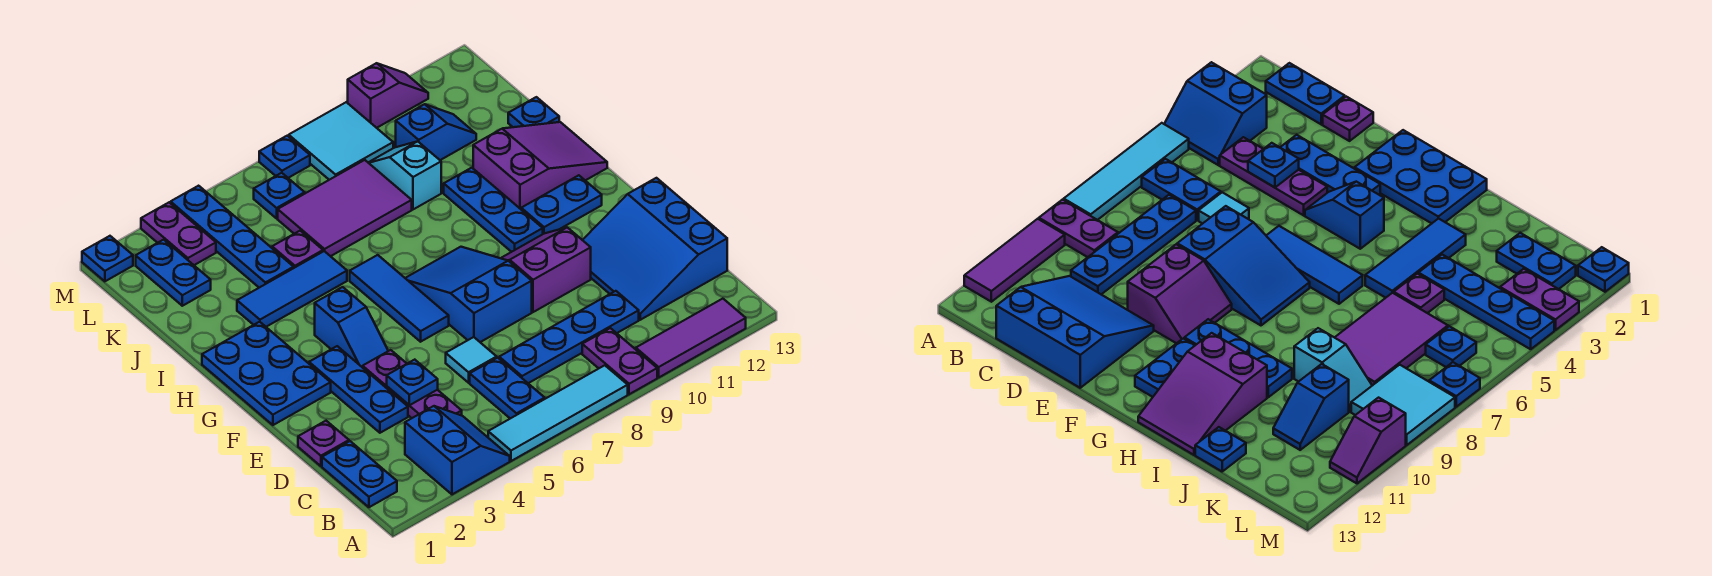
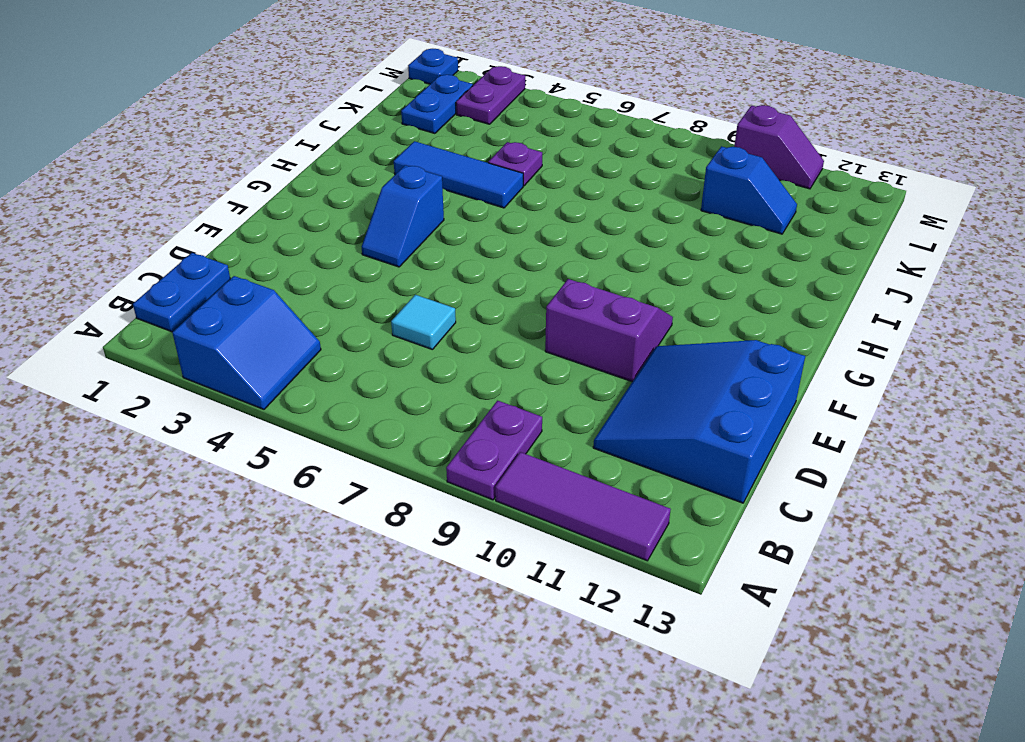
none -> cyan 1x4 tile [488,365,628,461]
none -> blue 1x2 plate [470,358,545,419]
none -> purple 1x3 plate [363,350,462,418]
none -> blue 1x4 plate [499,291,639,383]

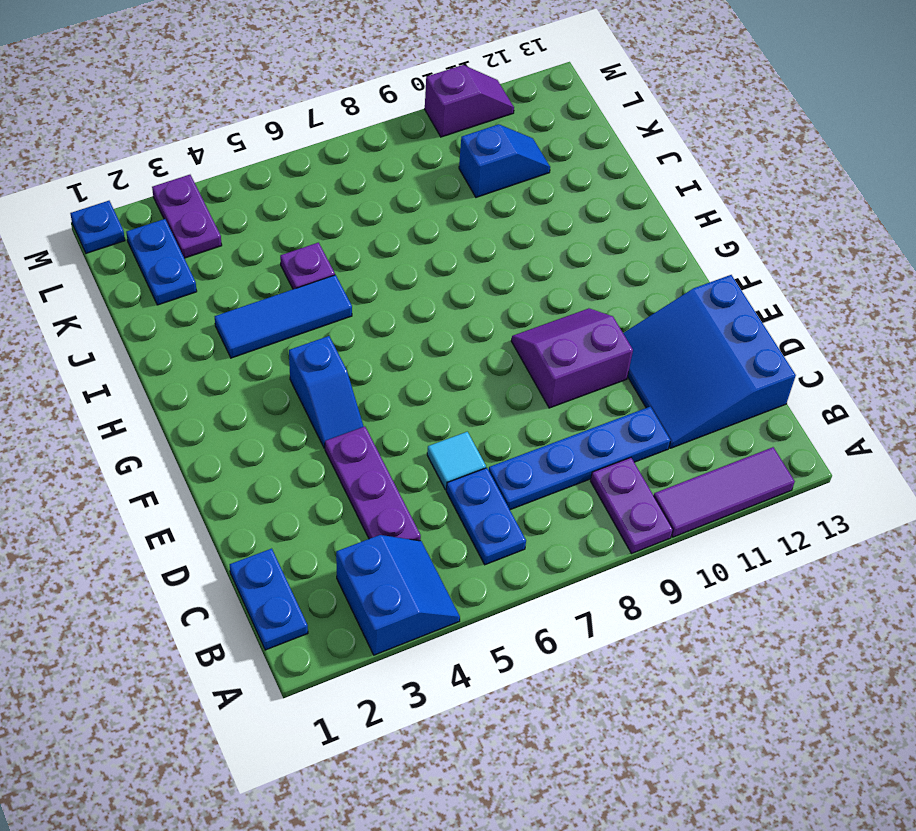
none -> cyan 1x4 tile [488,365,628,461]
none -> purple 1x1 plate [298,421,349,466]
none -> blue 1x3 plate [309,346,408,433]
none -> blue 2x3 slope [405,247,532,342]

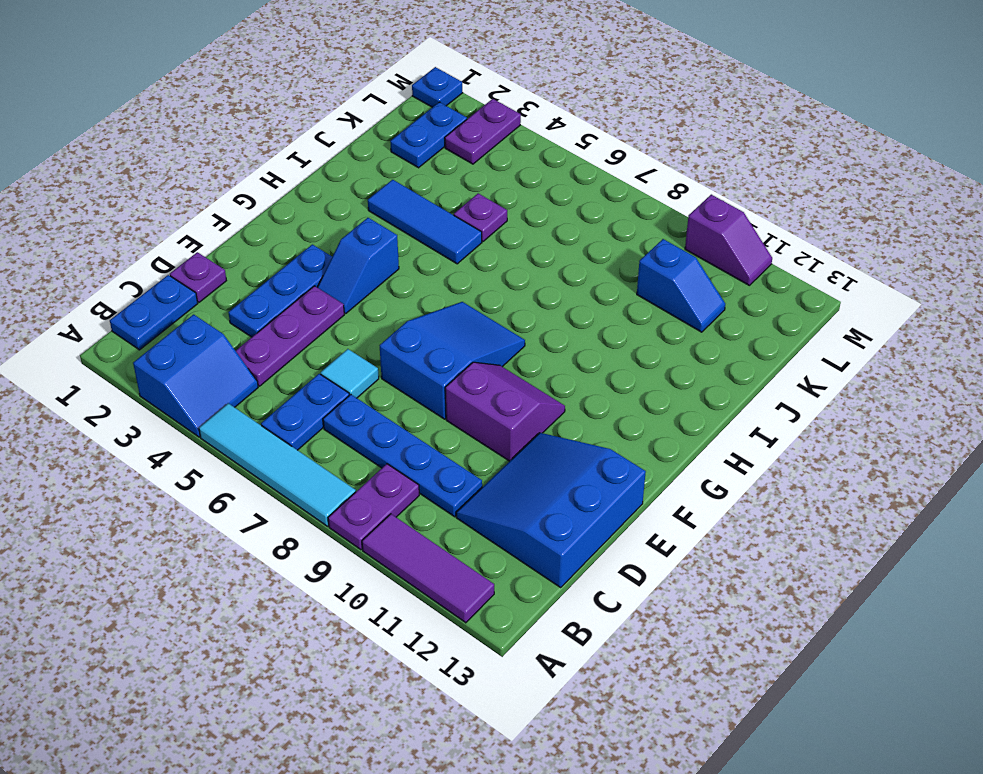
none -> blue 2x3 plate [202,322,331,425]
none -> blue 1x3 tile [350,255,449,342]
none -> blue 1x3 plate [444,168,543,252]
none -> blue 1x2 plate [521,175,602,234]

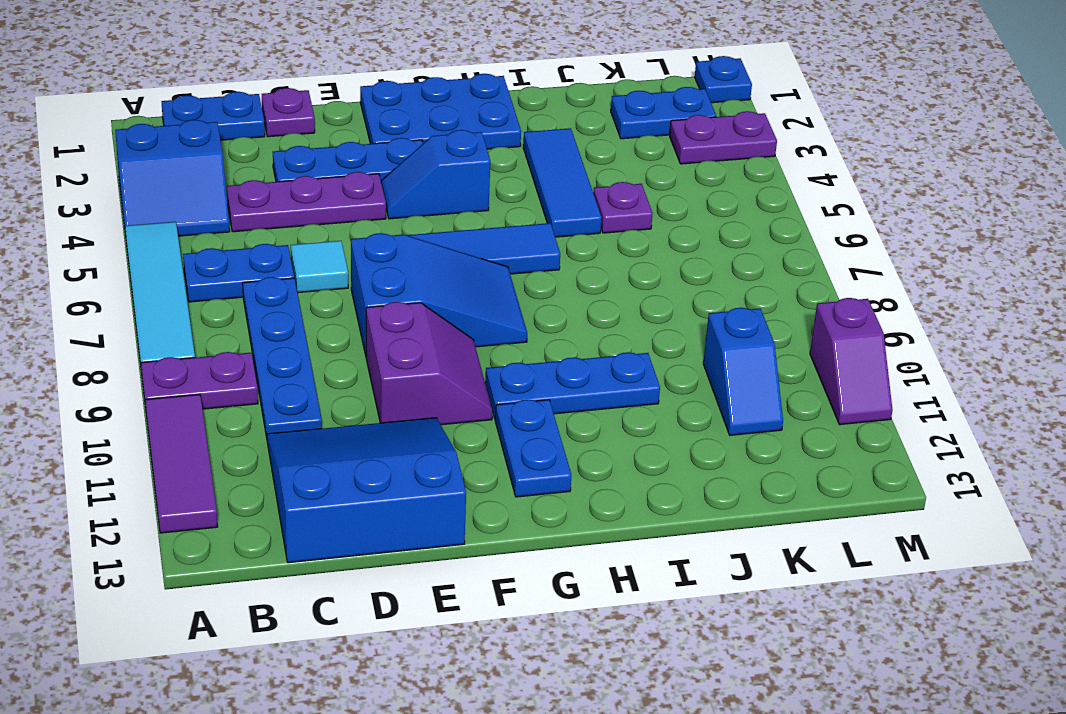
none -> purple 2x3 slope [473,122,607,209]
none -> blue 1x4 plate [171,186,294,288]
none -> purple 2x3 tile [278,160,412,256]
none -> cyan 1x2 slope [368,141,441,209]

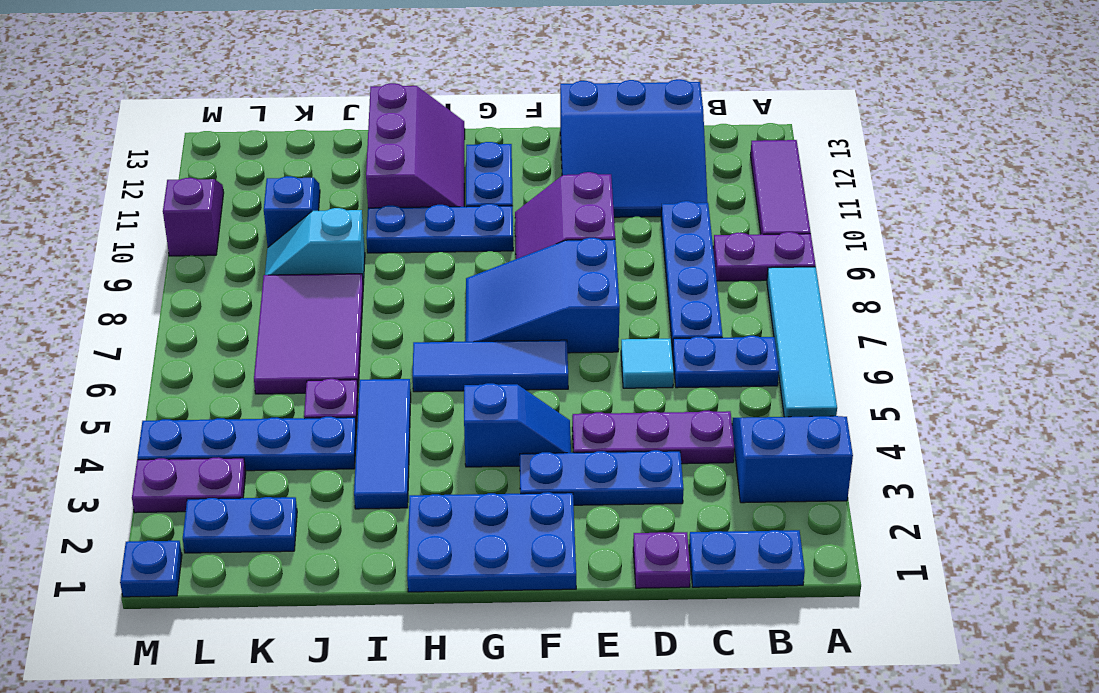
purple 2x3 slope [366,83,465,208] -> purple 2x3 slope turned to [473,122,607,209]
none -> blue 1x1 plate [508,97,559,127]
none -> blue 1x1 plate [254,173,305,218]
none -> cyan 2x2 tile [289,102,393,180]
none -> blue 1x1 plate [259,136,310,178]

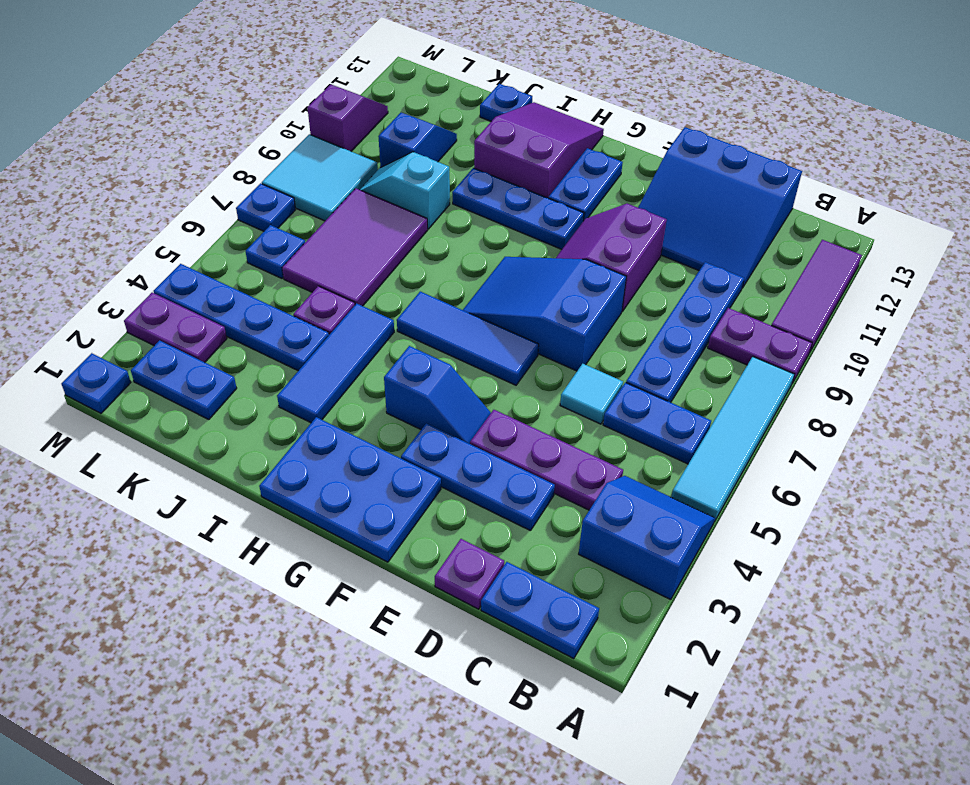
none -> blue 1x1 plate [387,360,438,405]

